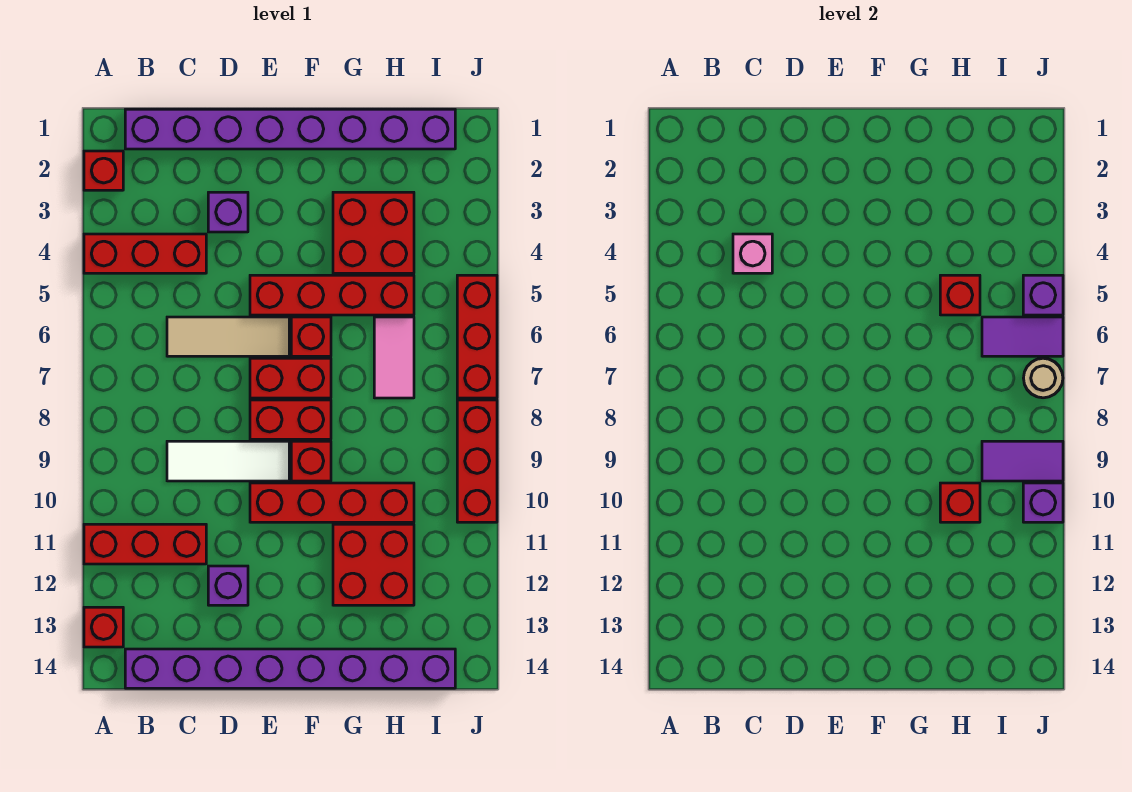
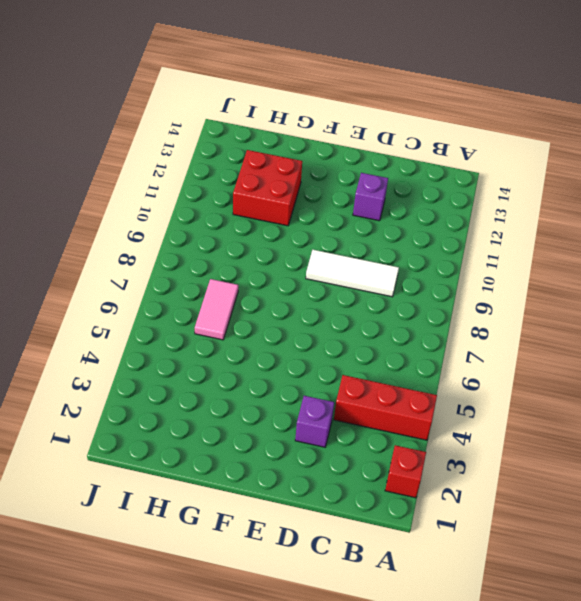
none -> red 1x3 brick [84,524,206,564]
none -> red 1x1 brick [84,607,123,647]
none -> purple 1x8 brick [125,109,455,149]

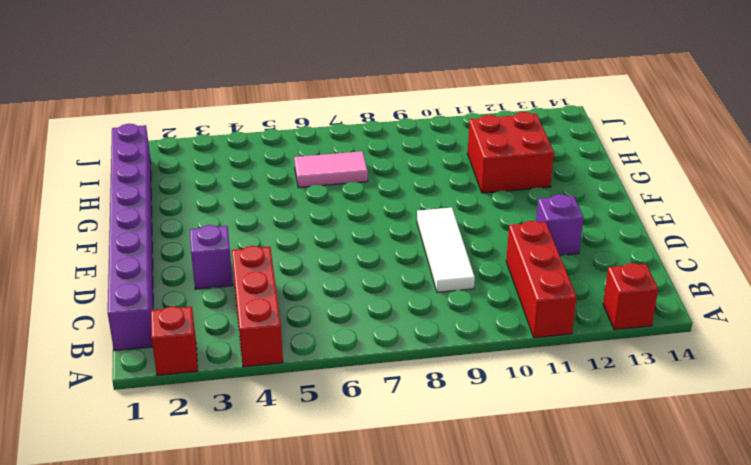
none -> purple 1x8 brick [125,649,455,688]
none -> tan 1x3 tile [167,317,289,356]
none -> red 1x4 brick [250,275,414,315]

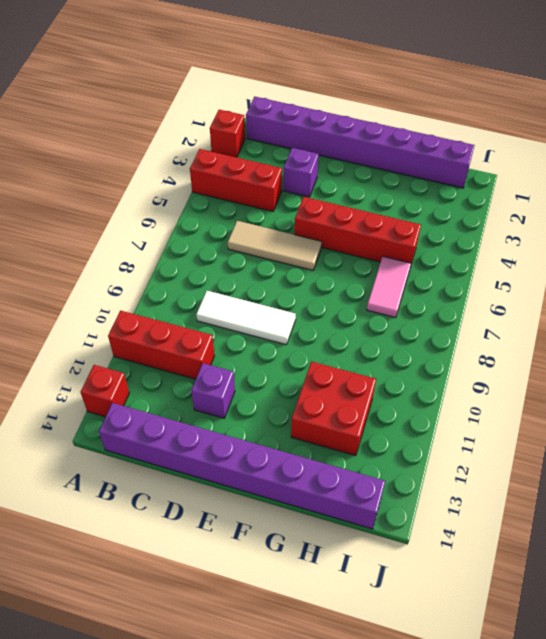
none -> red 1x2 brick [250,358,331,398]
none -> red 1x2 brick [250,400,331,439]
none -> red 1x4 brick [250,483,414,522]

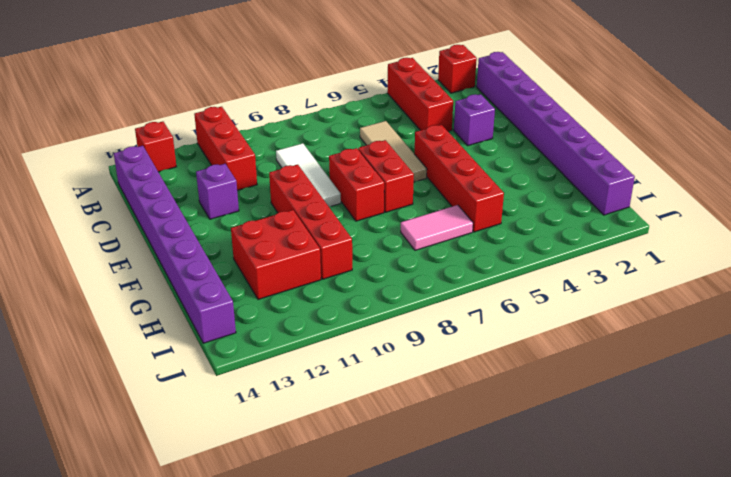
none -> red 1x1 brick [291,317,331,356]
none -> red 1x1 brick [291,441,331,481]
none -> red 2x2 brick [333,192,414,273]

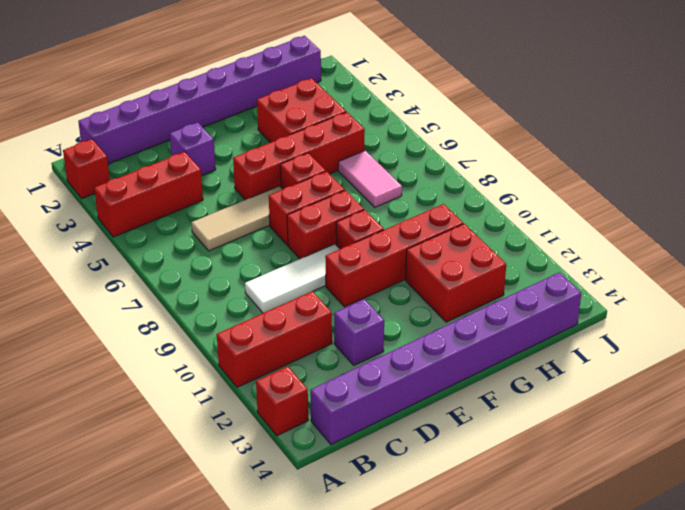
none -> red 1x3 brick [457,275,497,398]
none -> red 1x3 brick [457,400,497,522]
none -> pink 1x1 brick [733,234,772,273]

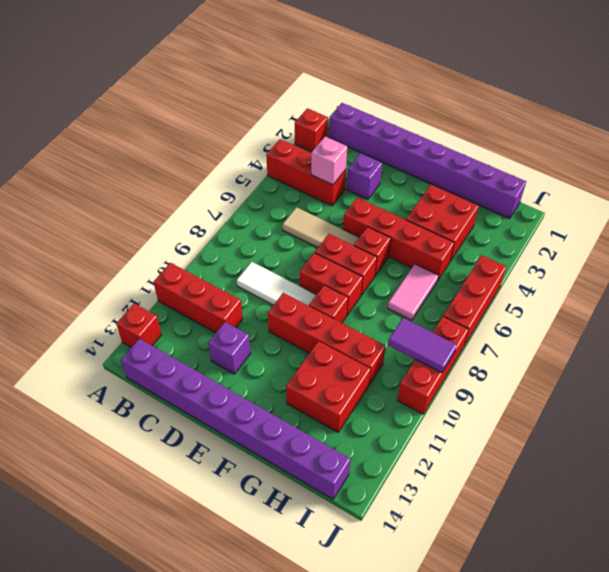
none -> red 1x1 brick [940,275,980,315]
none -> red 1x1 brick [940,483,980,522]
none -> purple 1x2 tile [982,317,1063,356]

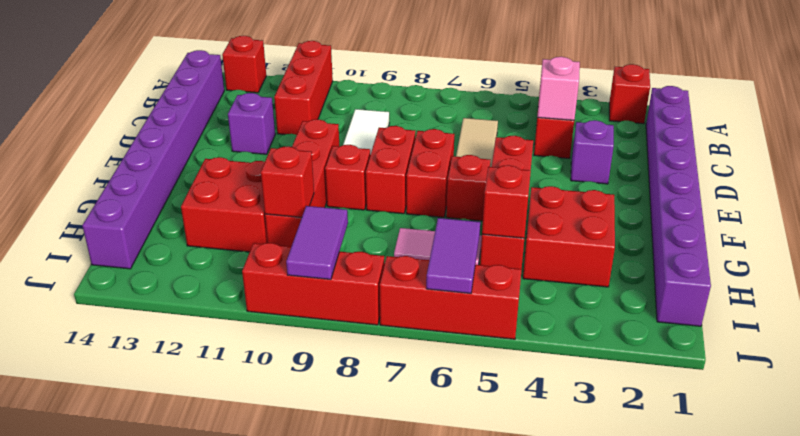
none -> purple 1x1 brick [1023,275,1063,315]
none -> tan 1x1 round brick [1024,358,1063,398]
none -> purple 1x1 brick [1023,483,1063,522]

